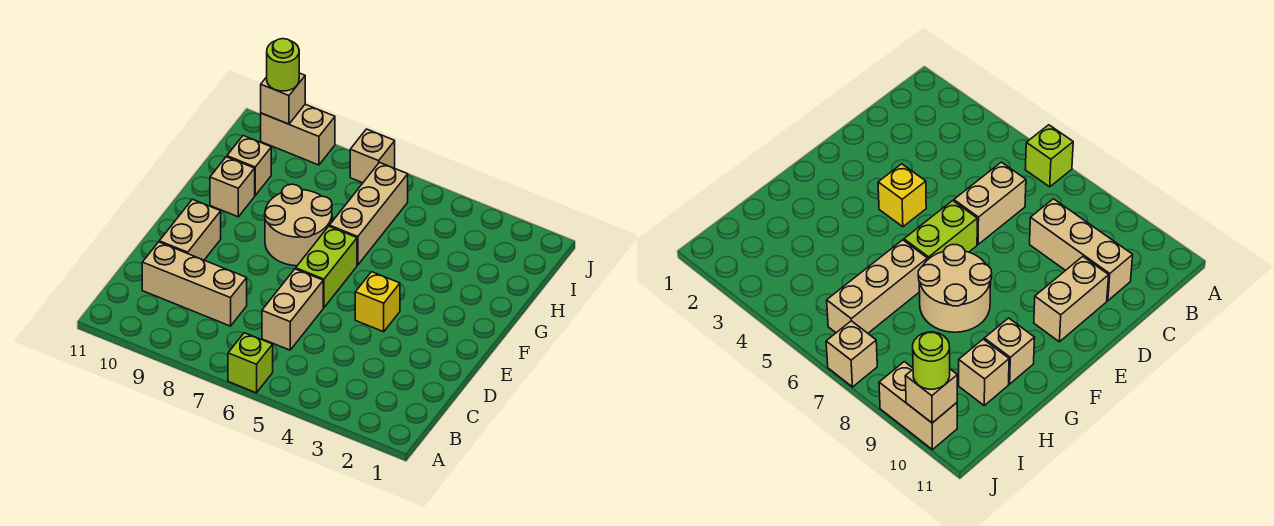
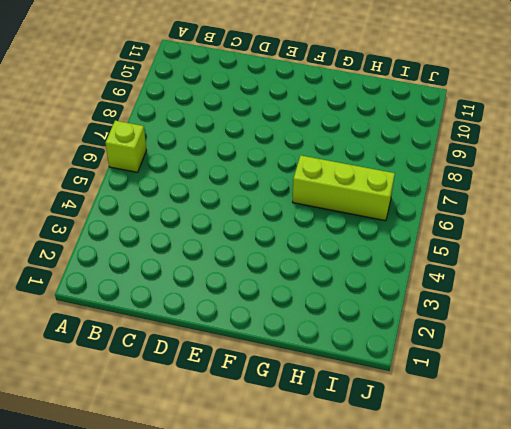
lime 1x3 brick [293,155,395,221] -> tan 1x3 brick [329,163,408,265]
none -> tan 1x2 brick [262,269,323,350]
none -> tan 1x3 brick [142,242,247,326]
none -> tan 1x2 brick [159,199,221,260]

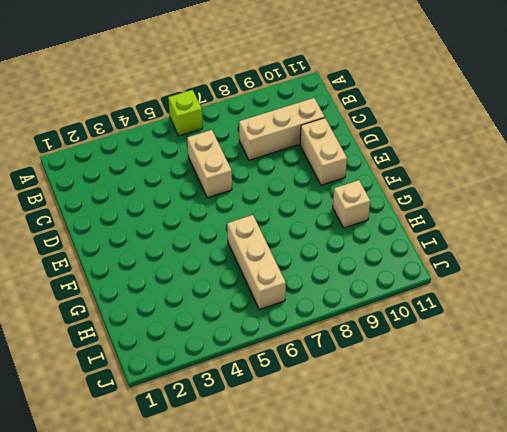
none -> yellow 1x1 brick [355,272,400,332]
none -> lime 1x2 brick [296,226,357,308]
none -> tan 2x2 round brick [265,184,332,266]

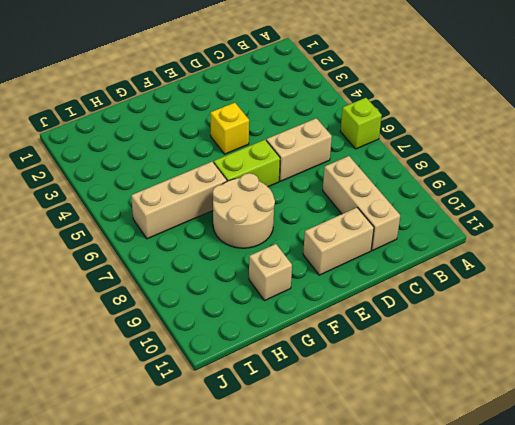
none -> tan 1x1 brick [227,136,271,195]
none -> tan 1x1 brick [350,129,395,183]
none -> tan 1x2 brick [261,104,335,165]

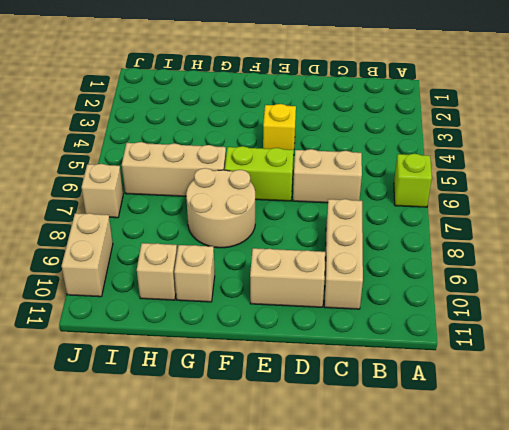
none -> tan 1x1 brick [261,73,305,124]
none -> lime 1x1 round brick [267,39,299,91]

